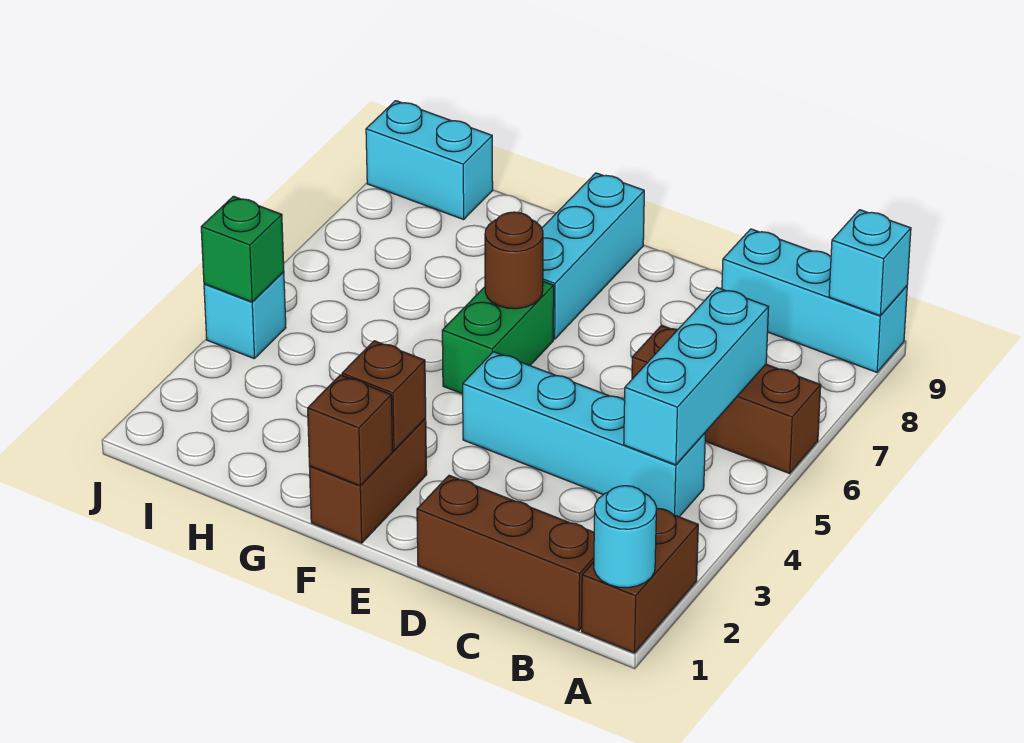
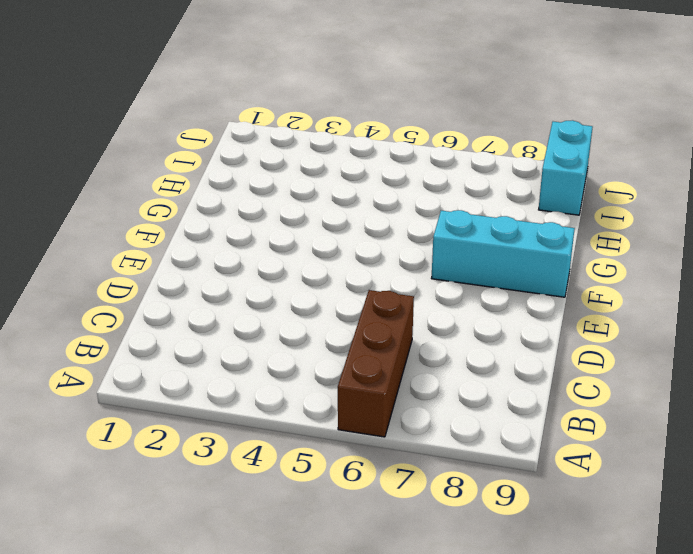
none -> brown 1x2 brick [582,508,698,653]
none -> cyan 1x3 brick [722,229,907,372]
none -> brown 1x3 brick [417,475,594,631]

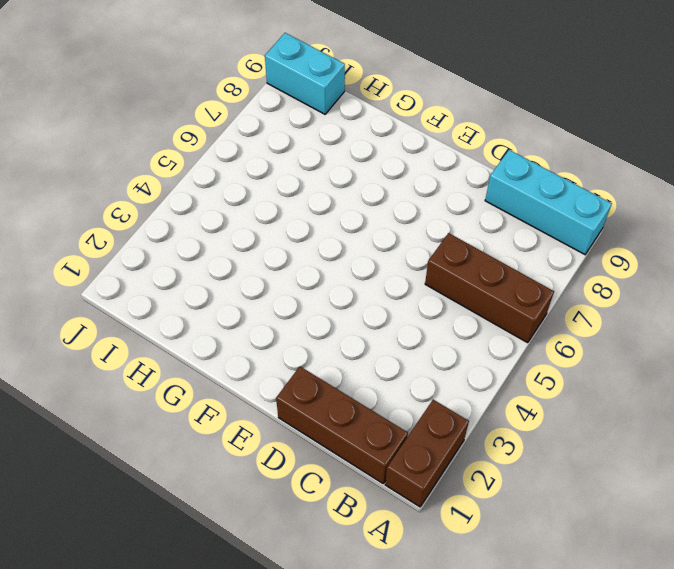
none -> cyan 1x4 brick [463,352,705,517]
none -> brown 1x2 brick [309,419,427,543]
none -> green 1x2 brick [442,281,554,394]

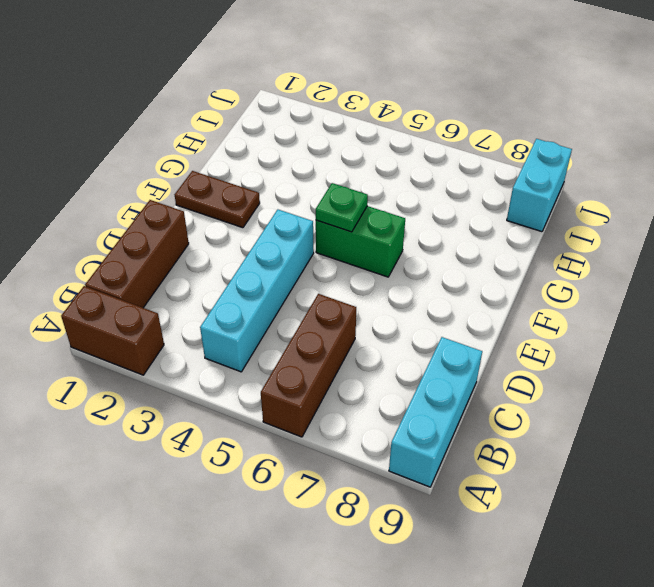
brown 1x2 plate [175,171,260,228] -> brown 1x2 brick [309,419,427,543]
green 1x1 plate [316,183,368,232] -> none
none -> cyan 1x3 brick [542,173,644,339]
none -> cyan 1x1 brick [204,272,286,359]
none -> cyan 1x1 round brick [594,486,656,588]

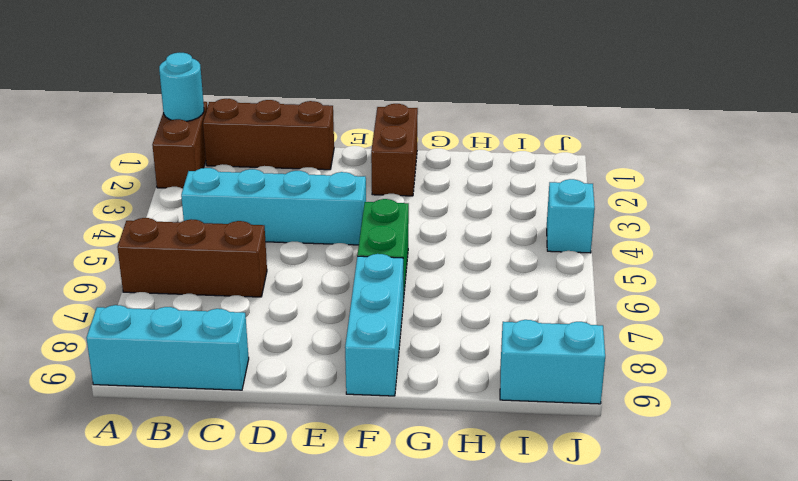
none -> cyan 1x1 brick [829,210,911,316]
none -> cyan 1x3 brick [624,288,769,465]
none -> brown 1x1 brick [308,375,393,486]

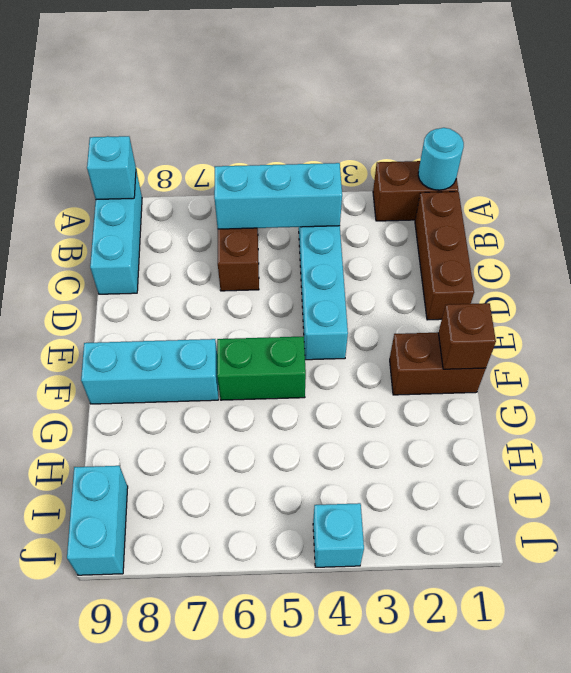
none -> brown 1x1 brick [342,341,426,450]
none -> brown 1x1 round brick [485,212,543,309]
none -> green 1x1 brick [201,196,284,302]

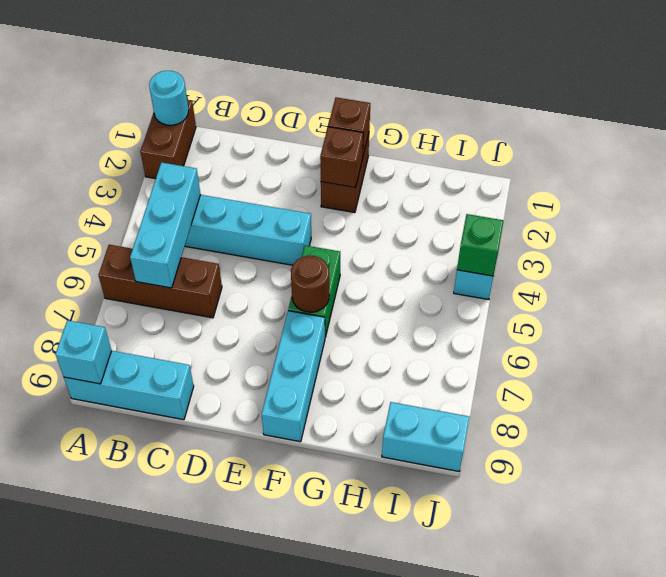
none -> brown 1x3 brick [417,475,594,631]

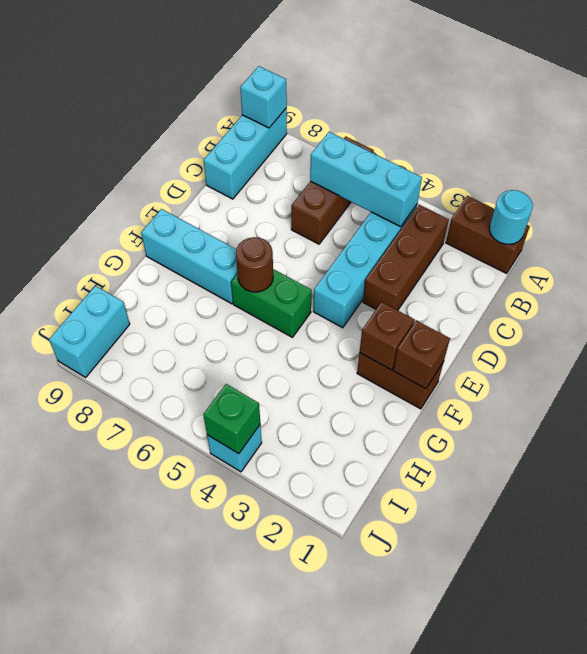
brown 1x3 brick [363,205,449,310] -> brown 1x3 brick moved to [417,475,594,631]

